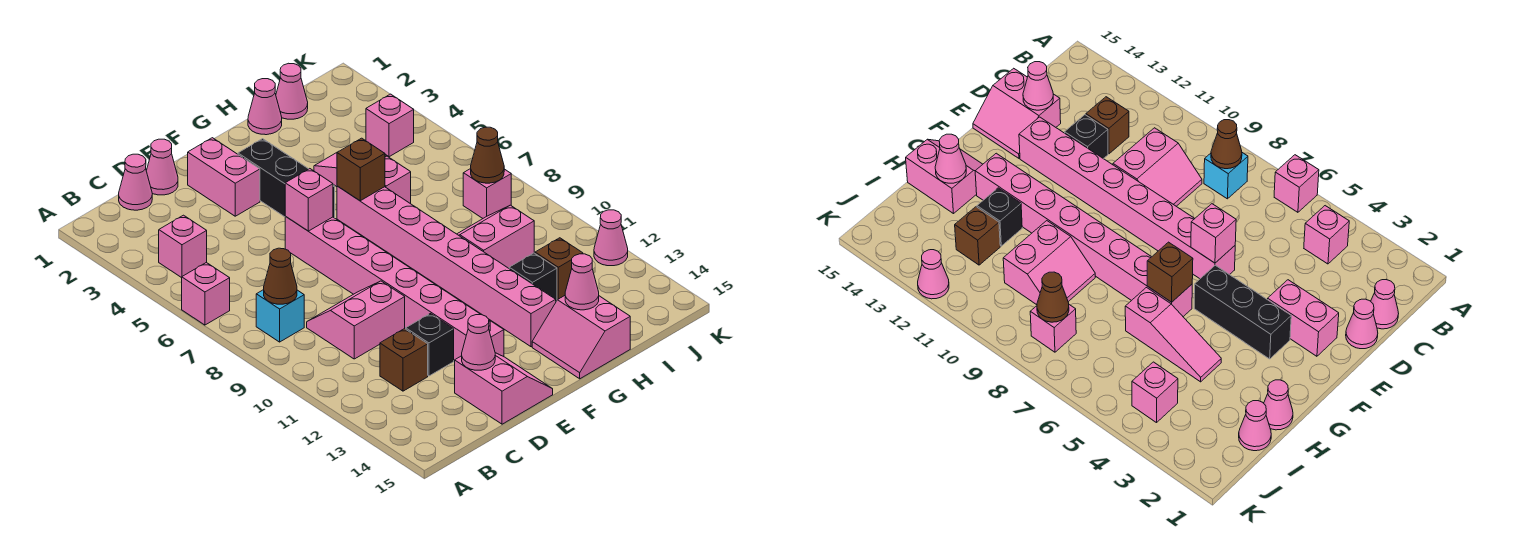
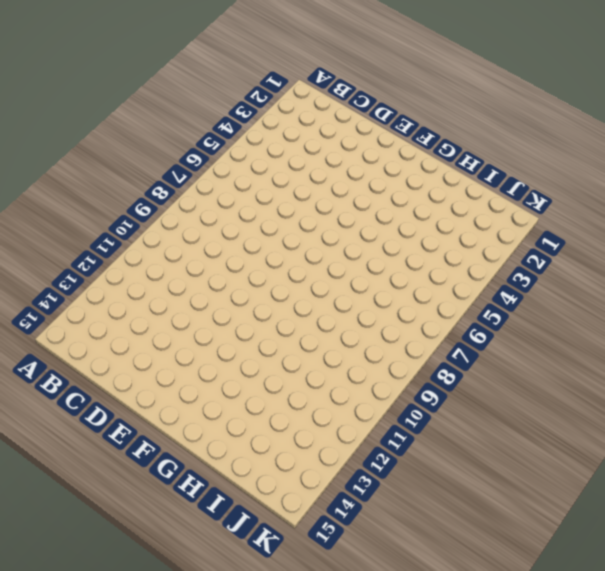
none -> pink 1x1 brick [182,263,230,325]
none -> pink 1x1 brick [159,215,207,278]
none -> cyan 1x1 brick [256,290,304,342]

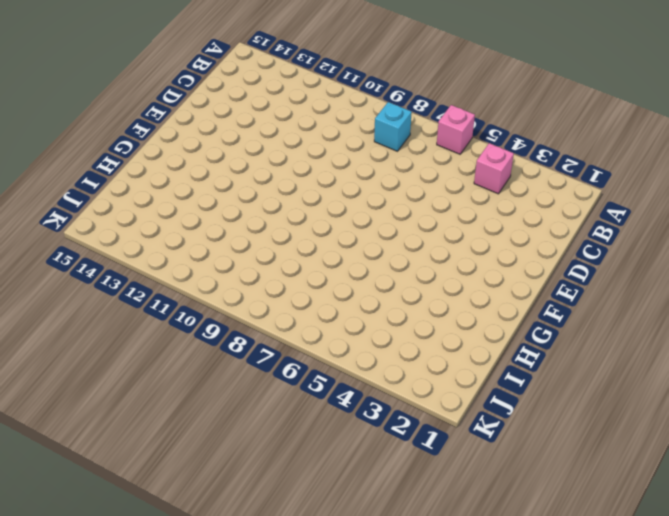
none -> pink 1x1 cone [119,154,152,210]
none -> pink 2x2 slope [307,281,405,359]
none -> brown 1x1 brick [380,329,428,391]

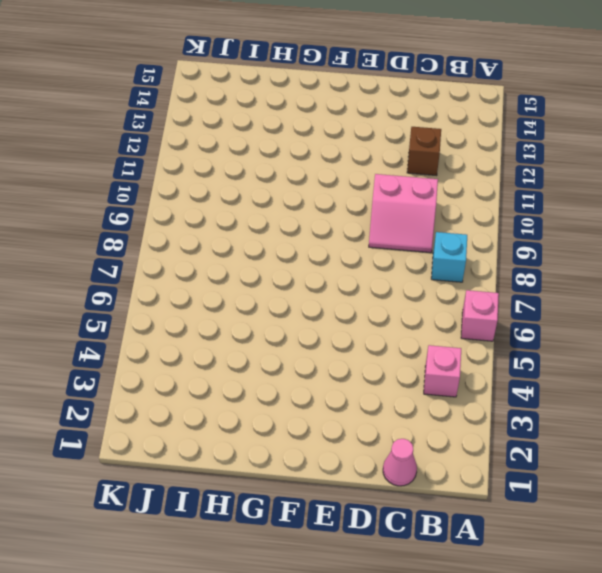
none -> pink 1x1 cone [146,139,178,195]
none -> black 1x1 brick [406,314,454,376]
none -> pink 2x2 slope [455,353,553,424]

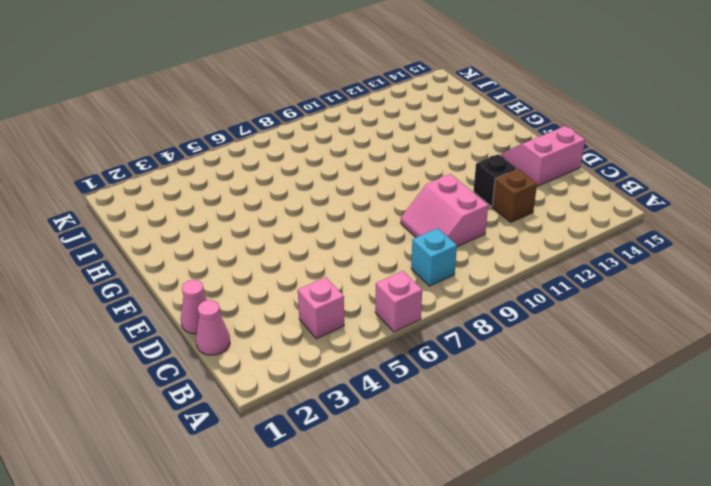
none -> pink 1x2 brick [188,138,260,216]
none -> pink 1x8 brick [285,216,504,361]
none -> black 1x3 brick [238,139,335,218]

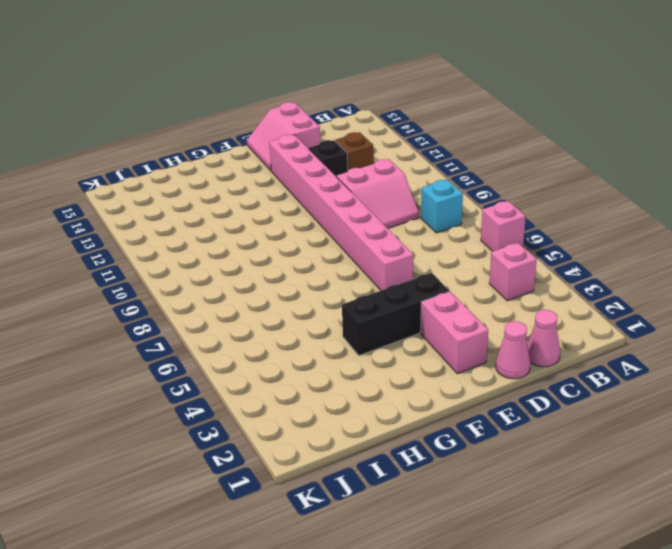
black 1x3 brick [342,273,449,356] -> black 1x3 brick turned to [238,139,335,218]
none -> pink 1x8 brick [337,186,556,347]
none -> pink 2x2 slope [532,296,630,379]
none -> pink 1x1 cone [248,79,282,135]

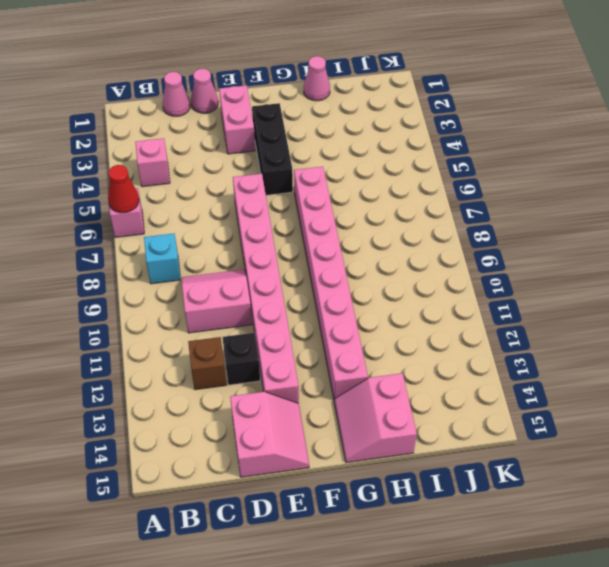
red 1x1 cone [108,165,139,213] -> none
none -> pink 1x3 slope [314,153,411,204]
none -> pink 2x2 slope [457,205,534,268]
none -> black 1x1 brick [509,253,557,301]

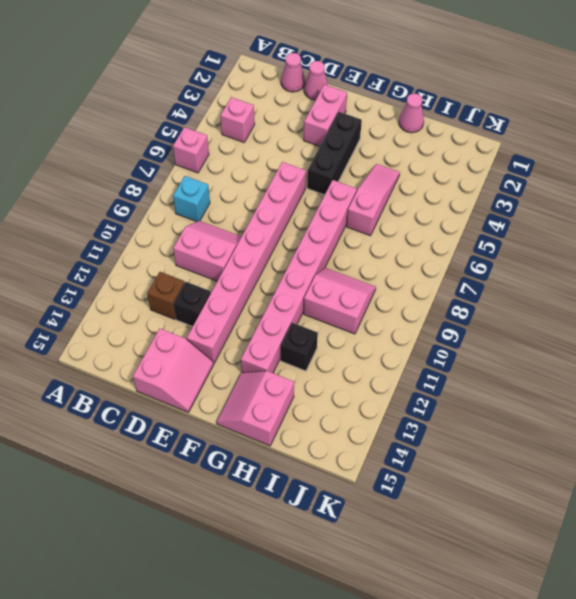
none -> pink 1x1 cone [276,63,308,119]
none -> brown 1x1 brick [535,238,583,300]
none -> pink 1x1 brick [366,94,414,157]

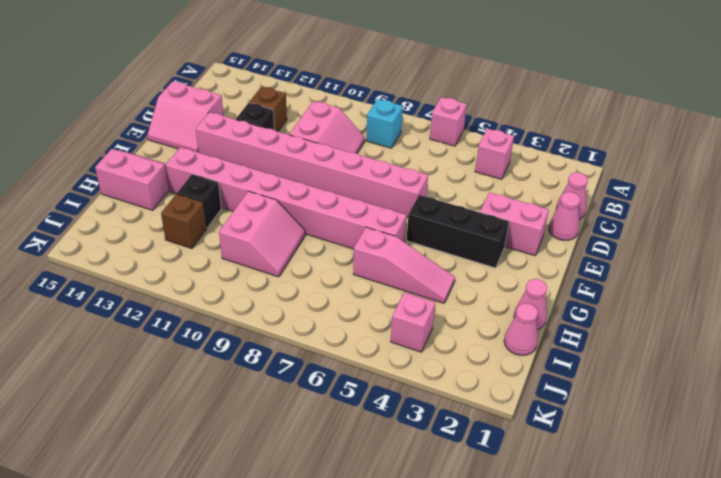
none -> pink 1x1 brick [463,169,511,218]
none -> pink 1x1 cone [594,210,628,266]
none -> brown 1x1 cone [264,248,297,304]

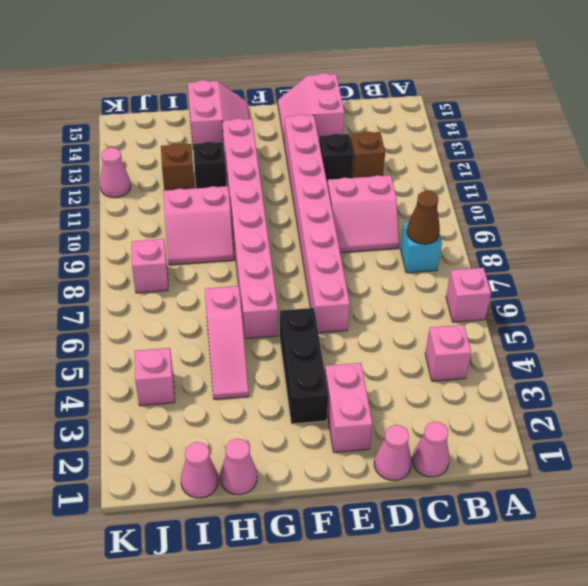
none -> pink 1x1 cone [462,315,495,370]
none -> pink 1x1 brick [285,169,333,231]
none -> brown 1x1 brick [337,138,385,201]

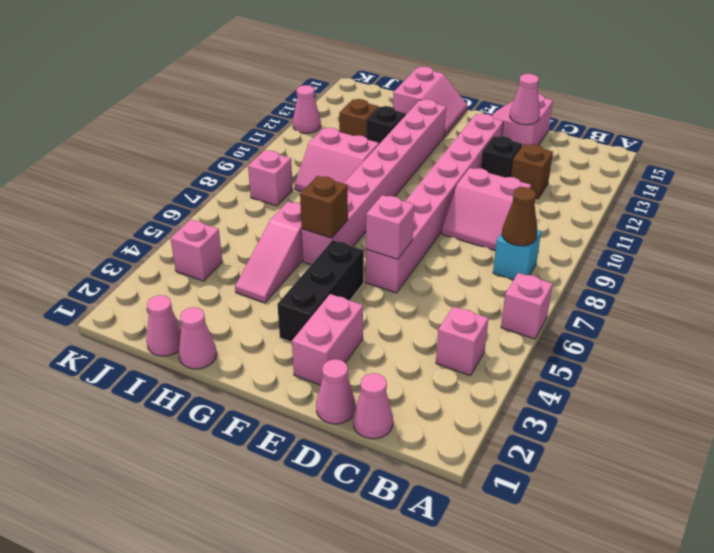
none -> pink 1x1 cone [565,254,599,310]
none -> brown 1x1 cone [471,127,504,183]

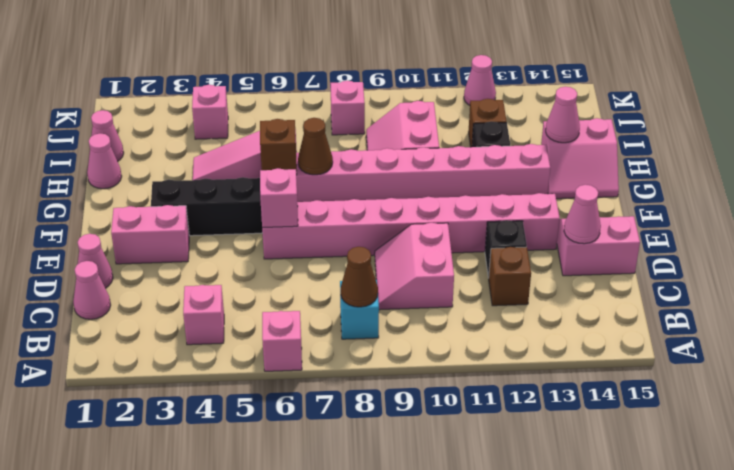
brown 1x1 cone [298,118,333,175] -> brown 1x1 cone moved to [471,127,504,183]

